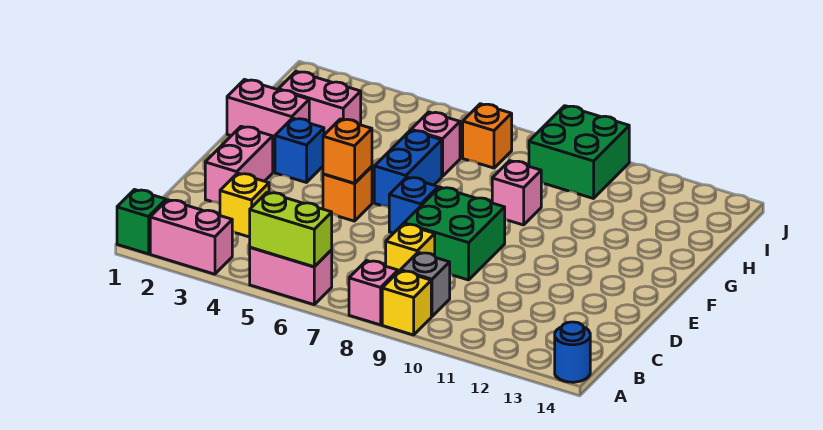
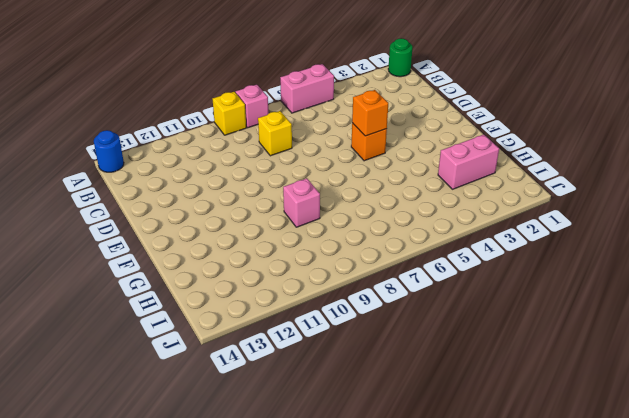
green 1x1 round brick [388,38,413,77] -> green 1x1 brick [117,190,166,254]
none -> pink 1x2 brick [150,200,232,274]
none -> grey 1x1 brick [401,252,450,317]
none -> yellow 1x1 brick [220,173,269,237]

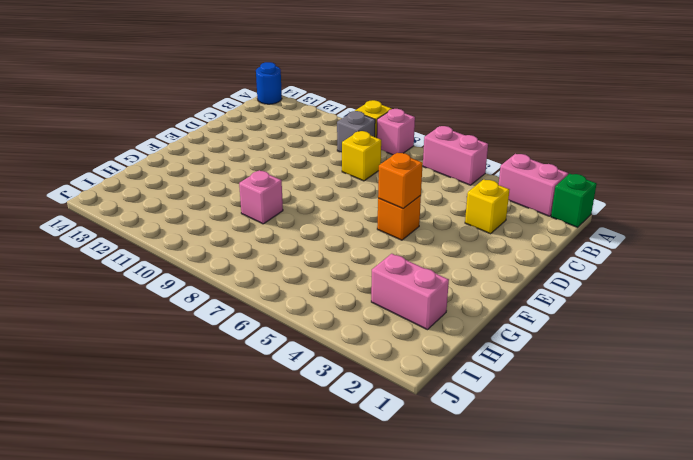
none -> pink 1x2 brick [205,126,273,204]
none -> green 2x2 brick [404,187,505,280]
none -> blue 1x1 brick [389,177,438,233]

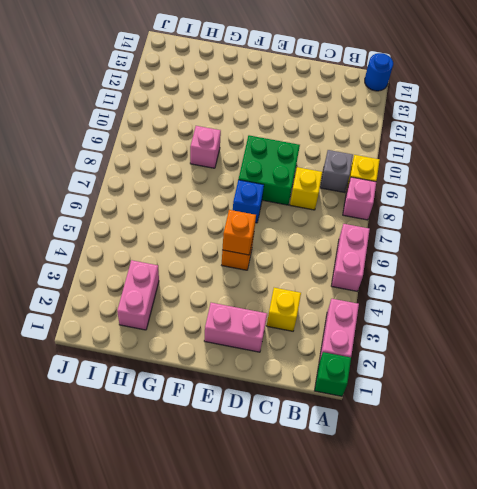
none -> blue 1x1 brick [275,118,324,183]
none -> blue 1x2 brick [374,130,442,207]
none -> pink 1x2 brick [227,80,309,149]

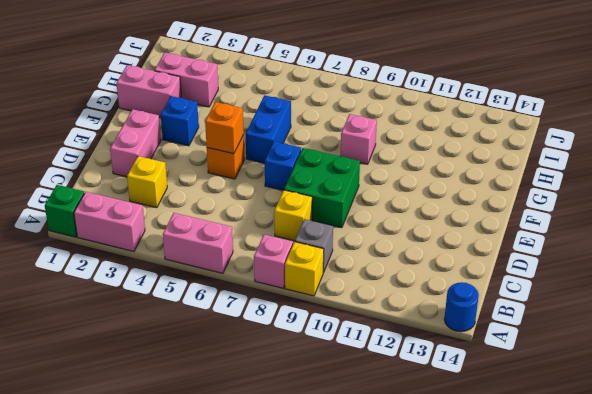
none -> pink 1x1 brick [411,112,460,176]
none -> orange 1x1 brick [463,104,512,168]
none -> green 2x2 brick [529,106,629,199]

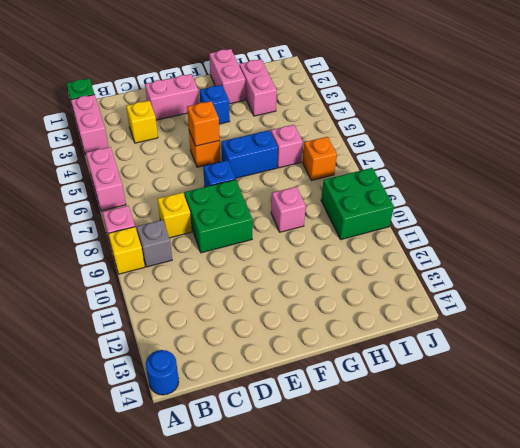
none -> lime 1x2 brick [250,192,332,267]

